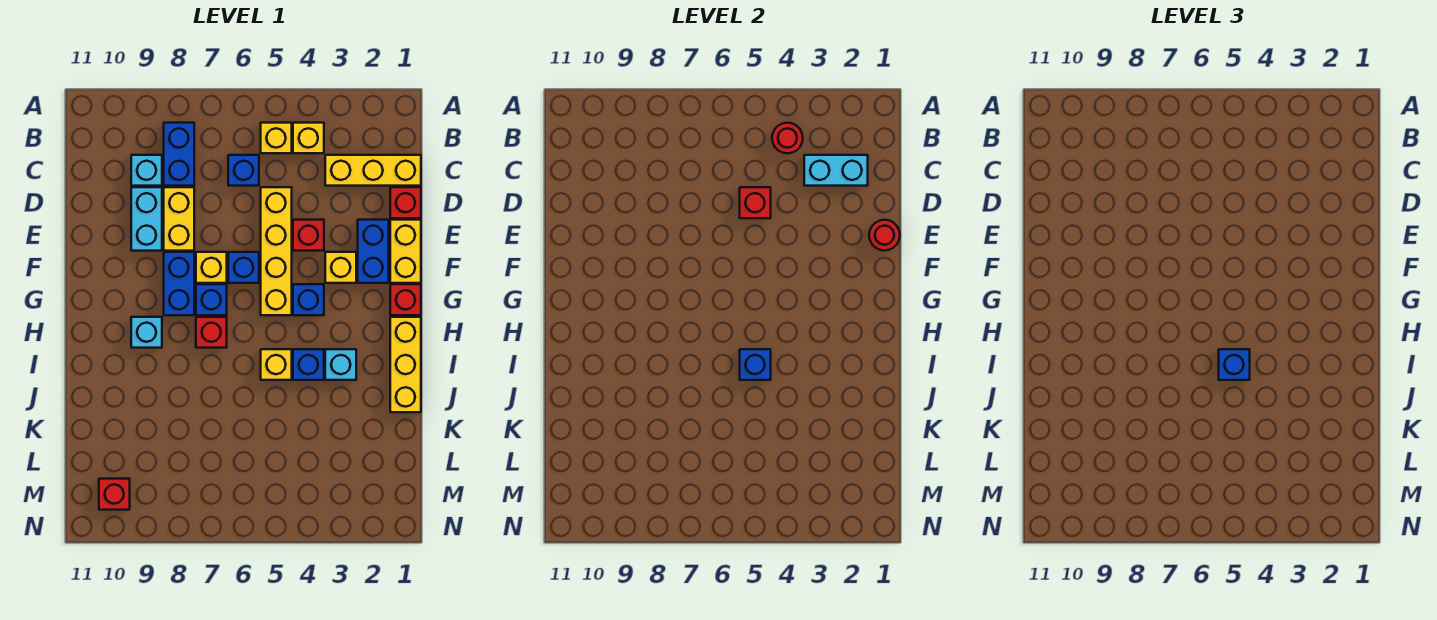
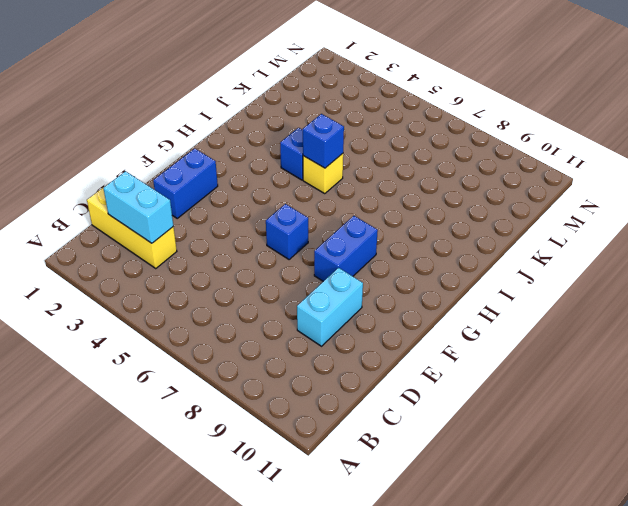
none -> yellow 1x1 brick [293,123,324,153]
none -> yellow 1x1 brick [261,123,292,153]
none -> blue 1x2 brick [164,123,194,186]
none -> blue 1x1 brick [228,155,259,186]

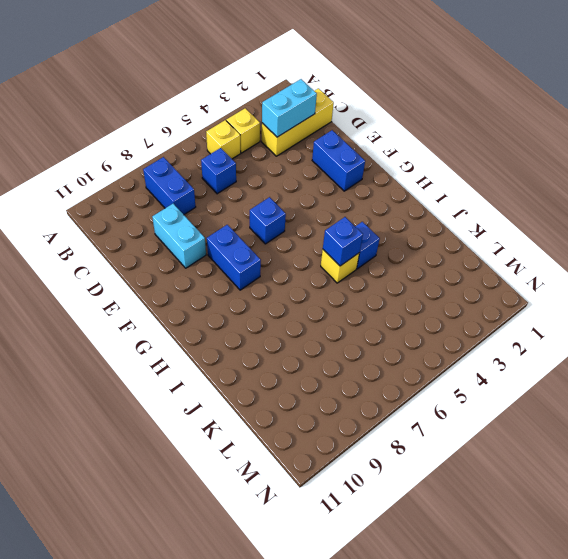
none -> cyan 1x1 brick [131,155,162,186]
none -> red 1x1 brick [390,187,421,218]
none -> yellow 1x4 brick [261,187,292,315]
none -> yellow 1x2 brick [164,187,194,251]

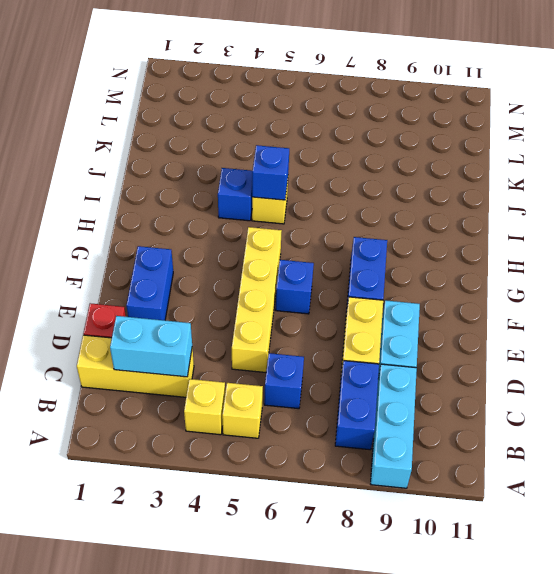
cyan 1x3 brick [371,364,417,488] -> cyan 1x1 brick [131,155,162,186]
none -> yellow 1x2 brick [390,220,421,283]
none -> red 1x1 brick [293,220,324,251]
none -> yellow 1x1 brick [325,252,356,283]
none -> yellow 1x1 brick [196,252,227,283]

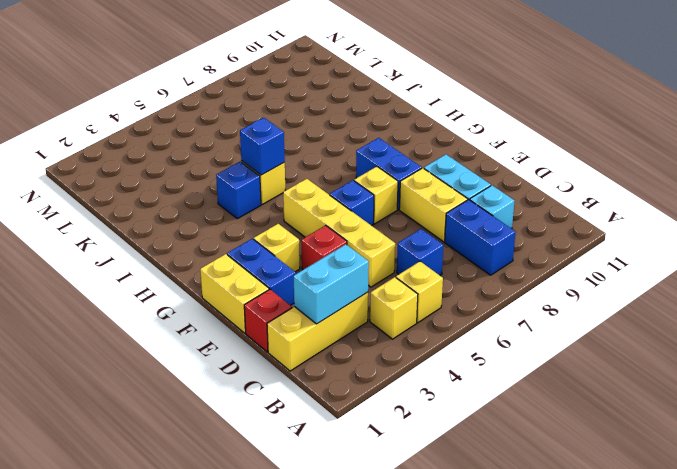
none -> red 1x1 brick [390,284,421,315]
none -> blue 1x1 brick [293,284,324,315]
none -> blue 1x1 brick [196,284,227,315]
none -> yellow 1x3 brick [390,317,421,412]

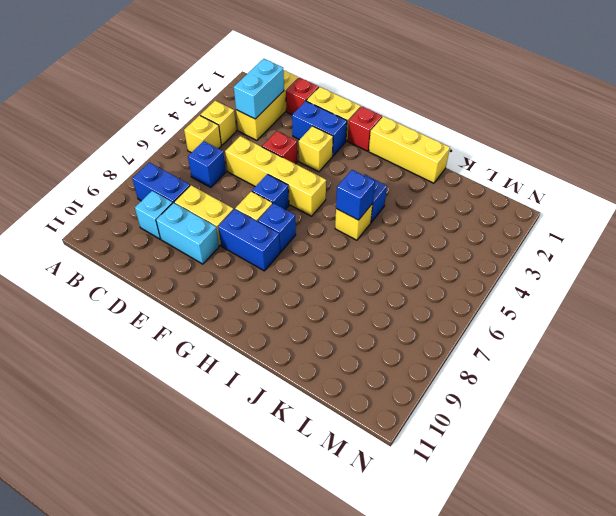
none -> blue 1x1 brick [293,284,324,315]
none -> red 1x1 brick [196,317,227,348]
none -> cyan 1x1 brick [131,317,162,348]
none -> cyan 1x1 brick [325,349,356,380]

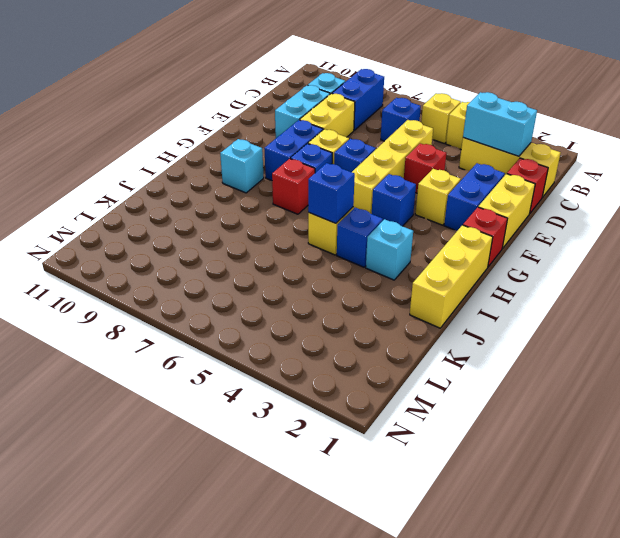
none -> red 1x1 brick [99,479,130,510]
none -> red 1x1 round brick [772,123,803,153]
none -> red 1x1 brick [740,187,771,218]
none -> red 1x1 round brick [869,220,900,251]

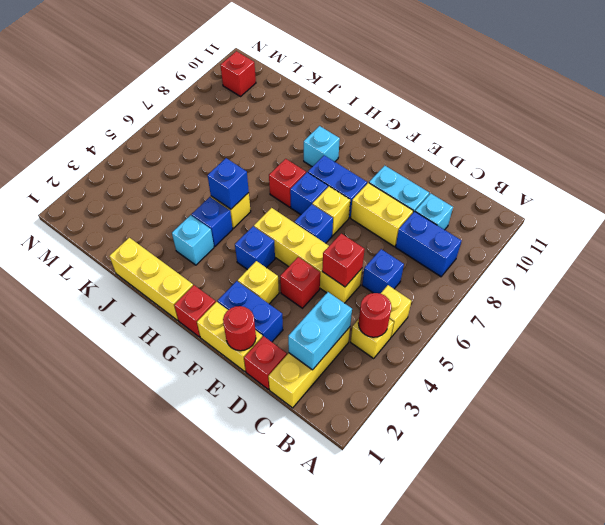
none -> blue 1x1 brick [1219,349,1250,380]

